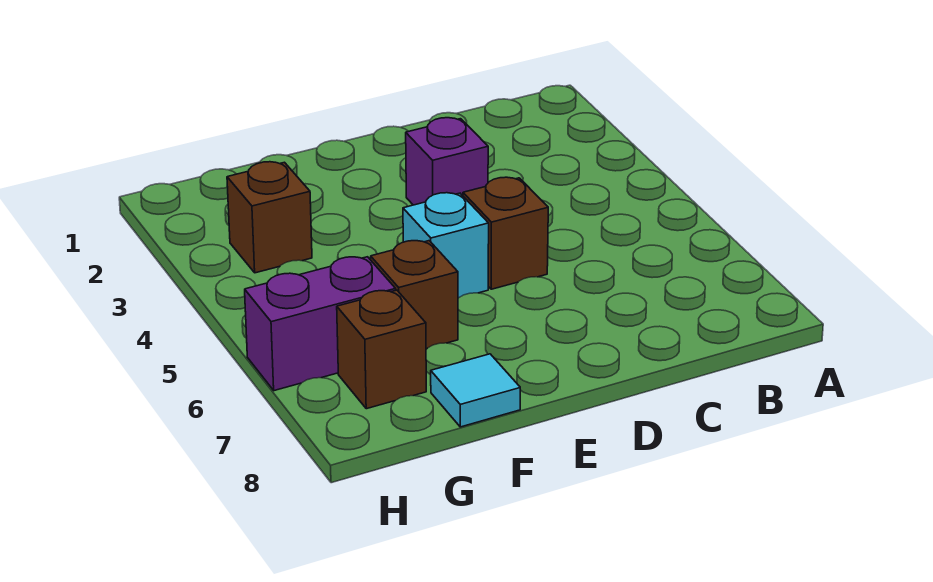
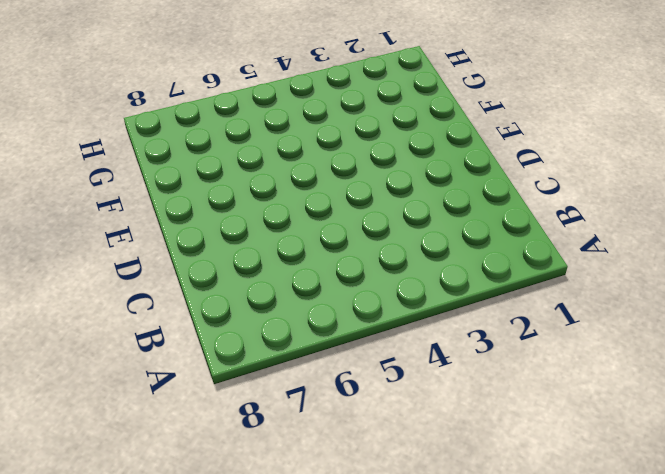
none -> purple 1x1 brick [406,118,488,205]
none -> brown 1x1 brick [463,177,548,289]

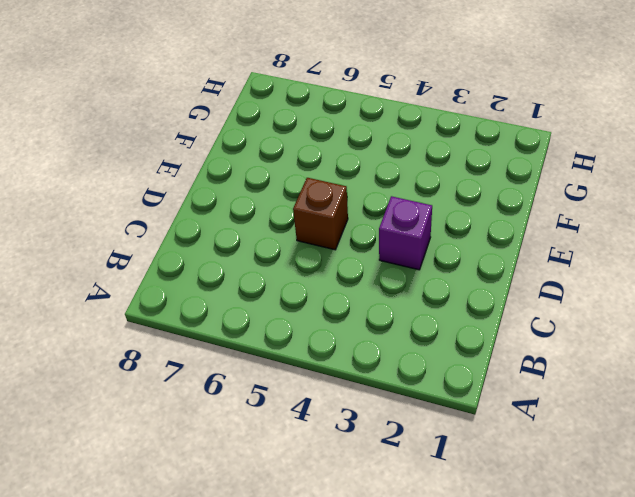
none -> cyan 1x1 brick [403,193,489,298]
none -> brown 1x1 brick [371,241,458,349]

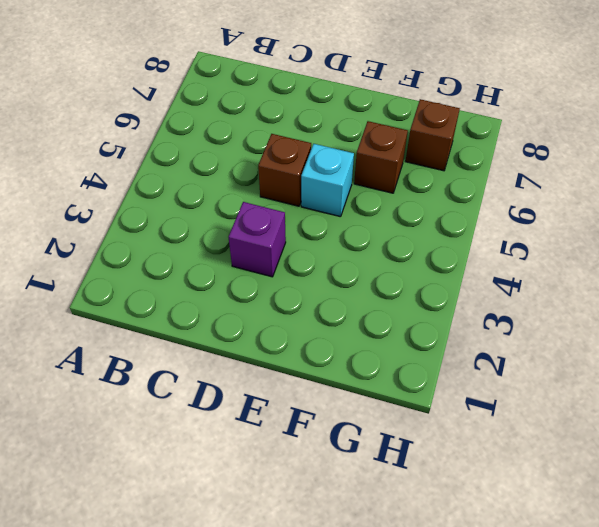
none -> cyan 1x1 tile [431,354,520,427]
none -> brown 1x1 brick [227,162,312,273]

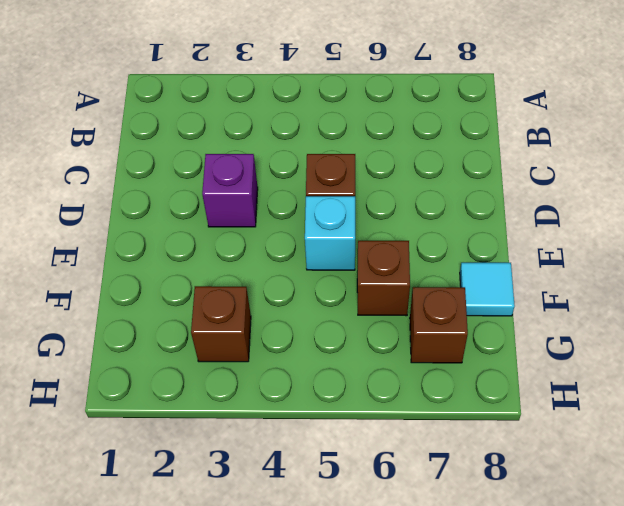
none -> purple 1x2 brick [245,257,396,391]

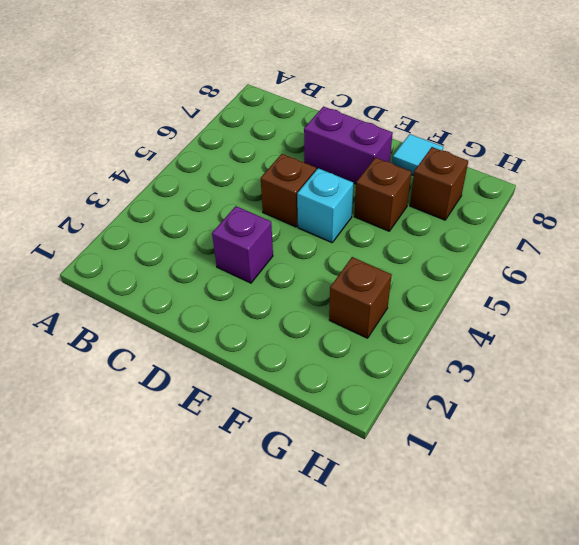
purple 1x2 brick [304,107,393,184] -> purple 1x2 brick moved to [245,257,396,391]

